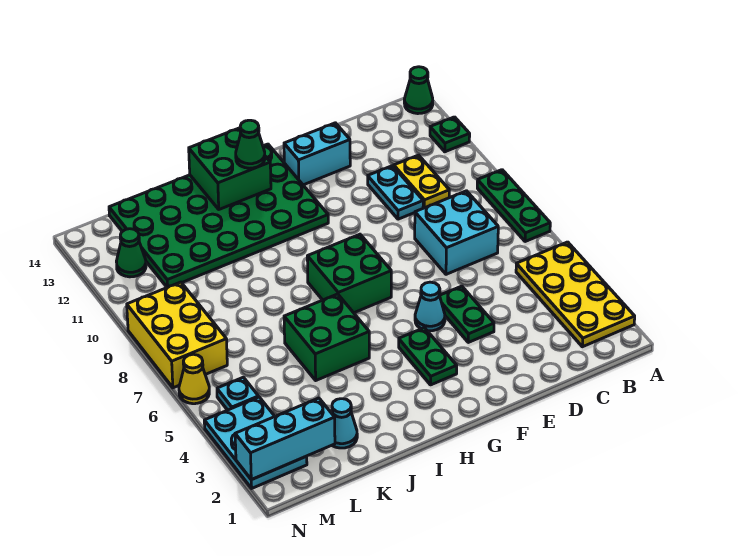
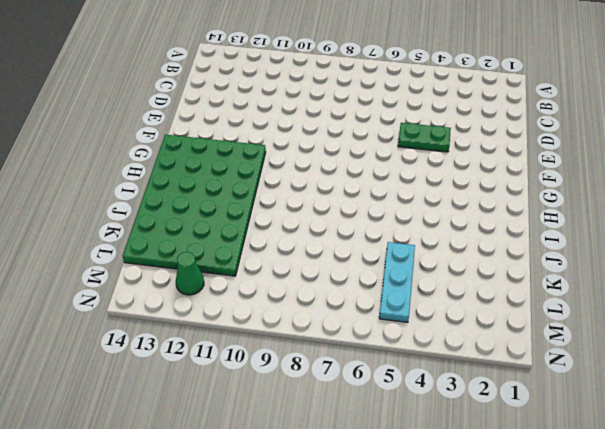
cyan 1x3 plate [379,242,415,322] -> cyan 1x1 plate [217,377,259,410]
none -> yellow 2x4 plate [516,242,635,347]
none -> green 1x3 plate [477,170,550,242]
none -> green 1x1 plate [430,117,470,152]

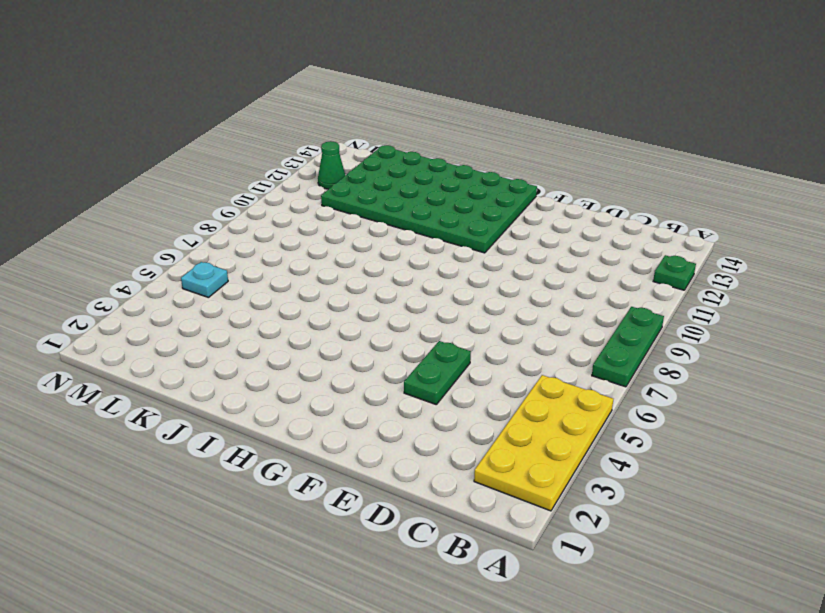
none -> green 1x1 cone [404,67,433,114]
none -> cyan 2x2 brick [415,191,498,274]
none -> yellow 1x2 plate [394,155,449,208]

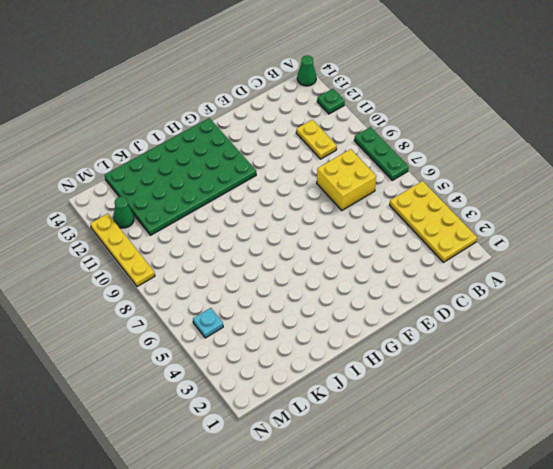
yellow 2x2 brick [317,149,376,210] -> cyan 2x2 brick [415,191,498,274]
yellow 1x4 plate [90,214,155,287] -> yellow 2x3 brick [127,282,227,388]
none -> cyan 1x2 plate [368,166,423,219]
none -> green 1x2 plate [440,286,494,342]
none -> cyan 1x2 brick [284,123,350,185]

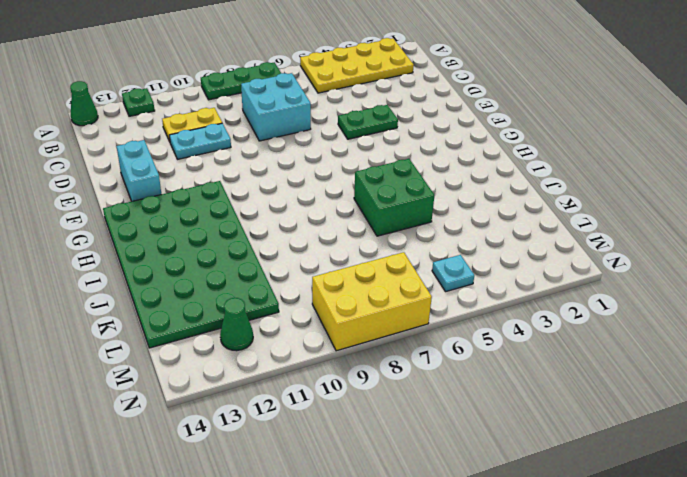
none -> cyan 1x1 cone [415,282,445,331]
none -> green 1x2 plate [399,328,457,385]
none -> green 2x2 brick [307,234,391,313]

